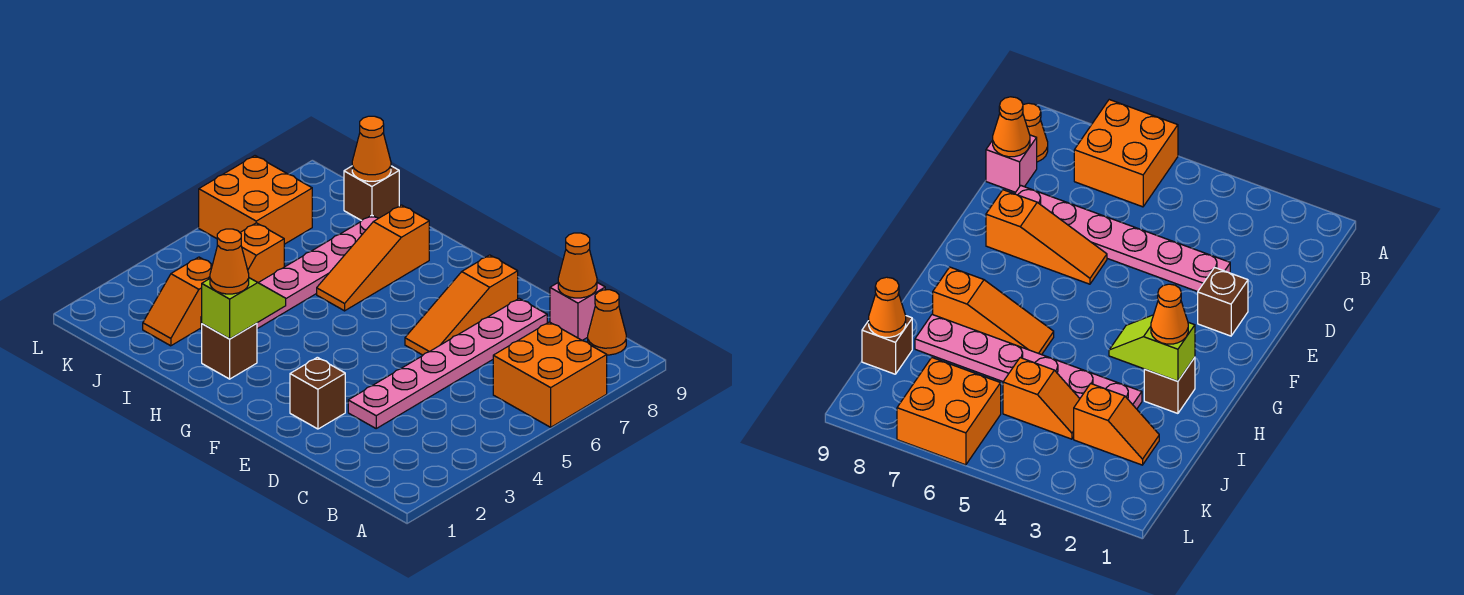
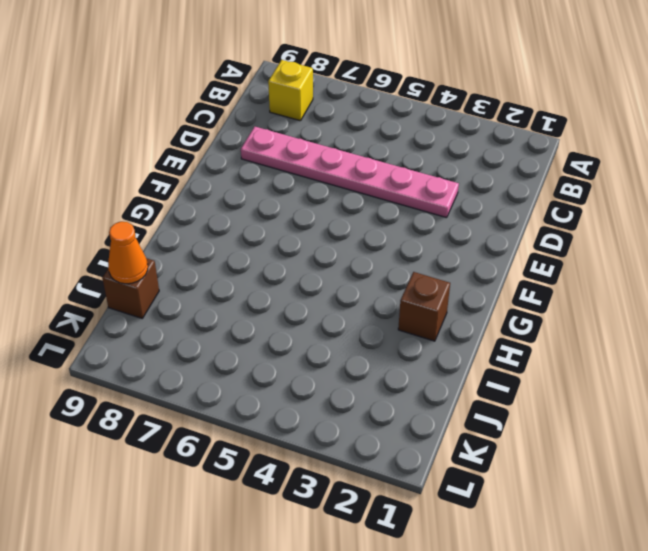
yellow 1x1 brick [268,60,313,121] -> none
none -> orange 2x2 brick [493,322,607,427]
none -> orange 1x1 cone [588,290,626,355]
none -> pink 1x1 brick [550,283,605,341]

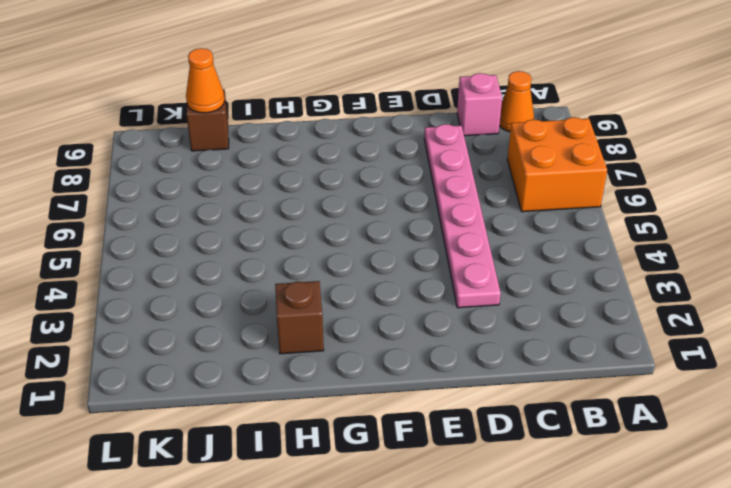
none -> brown 1x1 brick [290,357,345,429]
none -> orange 1x3 slope [405,255,518,355]
none -> orange 1x3 slope [317,205,429,311]

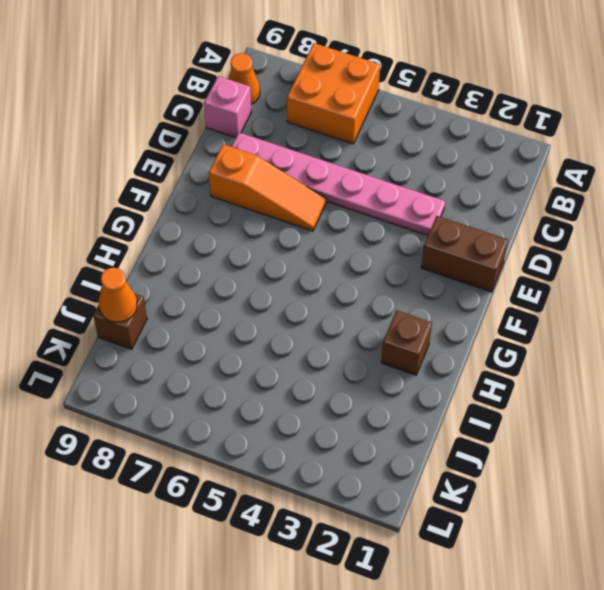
brown 1x2 brick [421,216,508,292] -> brown 1x1 brick [290,357,345,429]
none -> orange 1x3 slope [317,205,429,311]
none -> pink 1x6 plate [201,215,379,330]
none -> orange 1x2 slope [143,257,212,346]

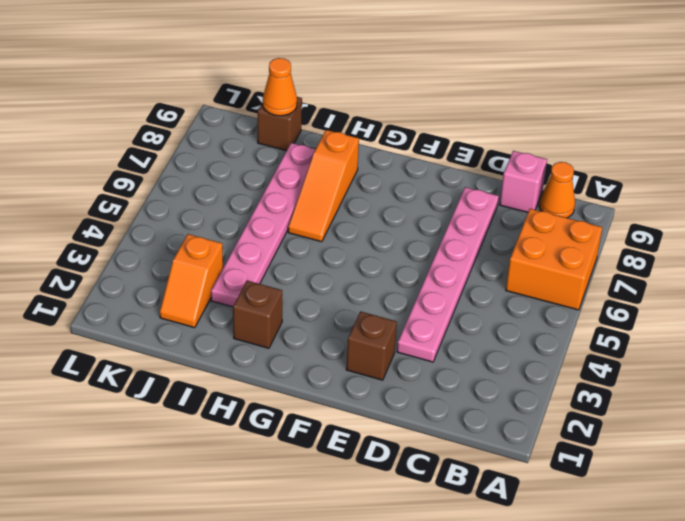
none -> orange 1x3 slope [405,255,518,355]
none -> orange 1x2 slope [240,223,284,283]
none -> orange 2x2 brick [199,156,312,244]

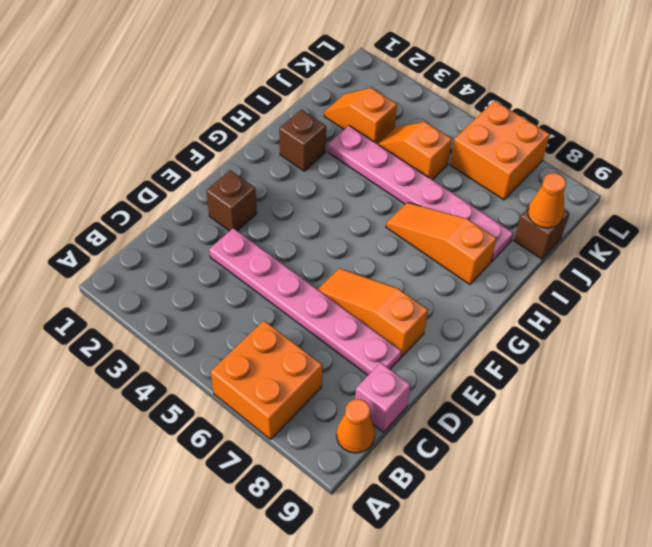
none -> orange 1x1 cone [558,233,597,298]
none -> lime 1x2 slope [201,278,286,339]
none -> orange 1x1 cone [210,229,249,294]

